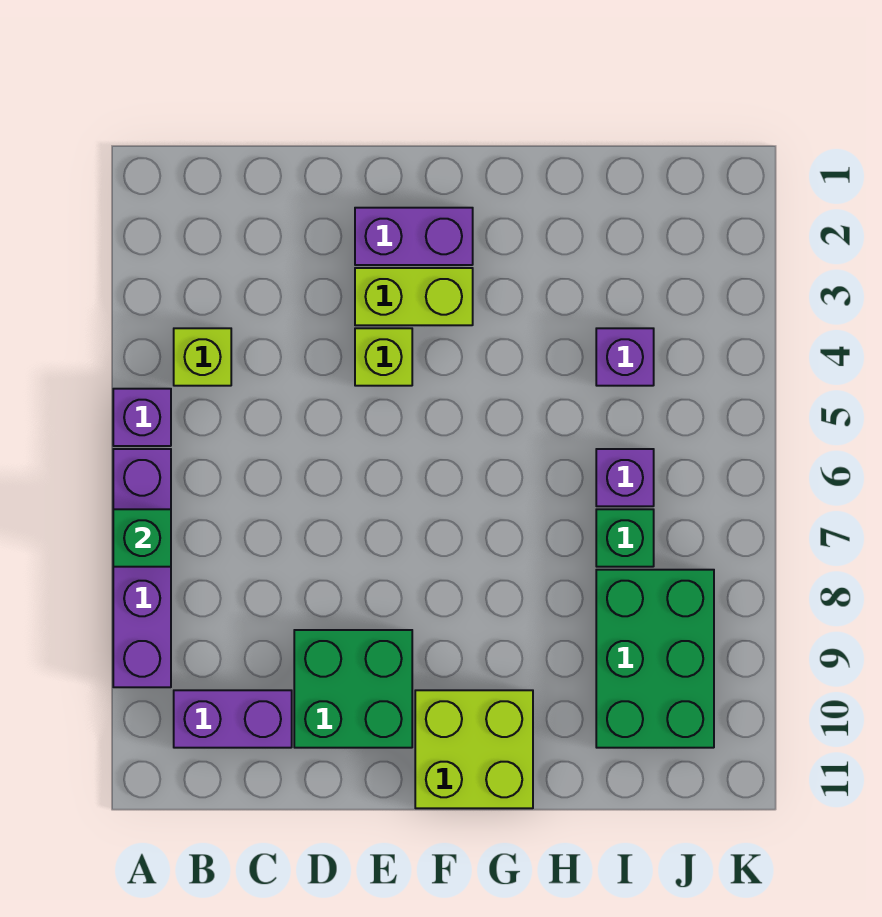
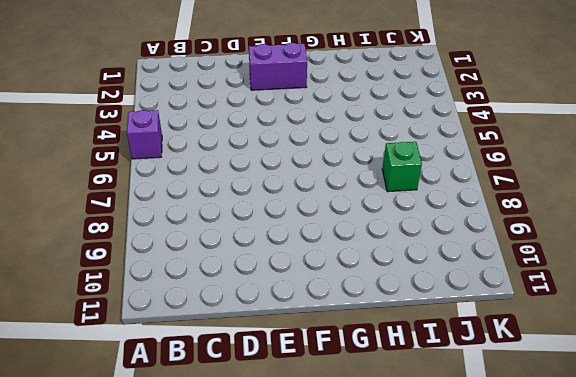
none -> purple 1x4 brick [113,449,171,687]
none -> lime 1x1 brick [174,328,231,386]
none -> purple 1x2 brick [174,690,292,748]

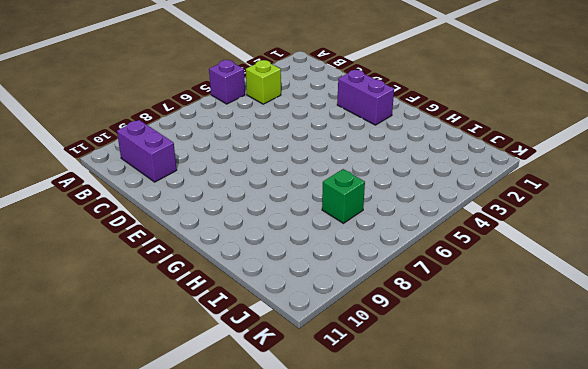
none -> purple 1x4 brick [113,449,171,687]
none -> green 2x2 brick [294,630,412,748]
none -> lime 1x2 brick [355,268,473,325]

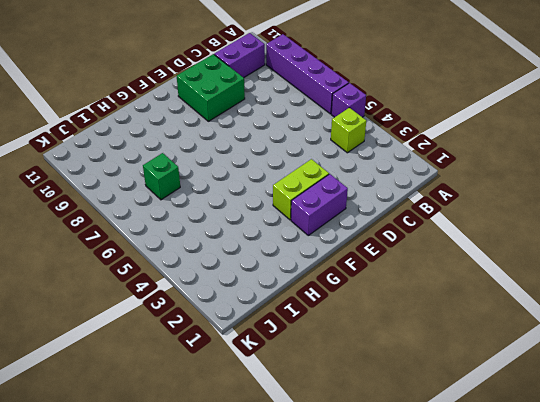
none -> lime 1x1 brick [355,328,412,386]
none -> lime 2x2 brick [415,690,533,808]
none -> purple 1x1 brick [596,328,654,386]

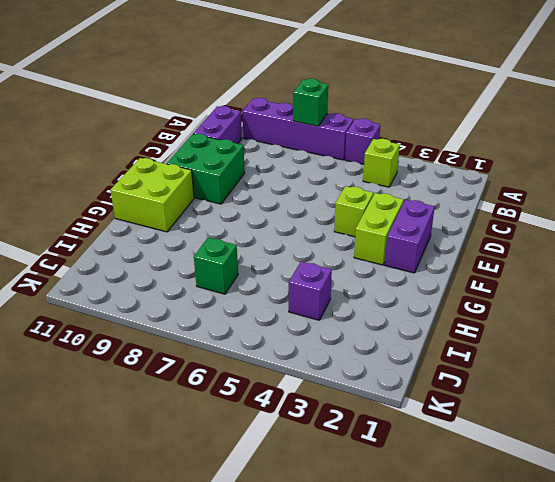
none -> purple 1x1 brick [596,449,654,506]
none -> green 2x3 brick [596,570,714,748]

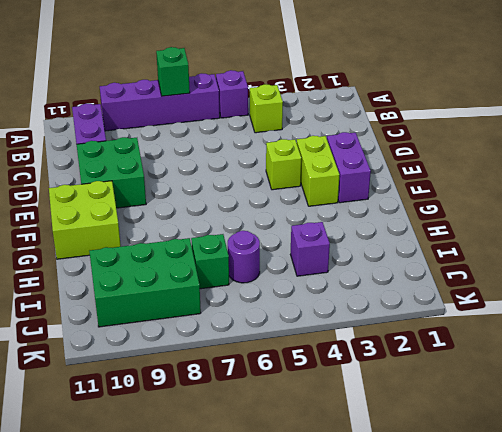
purple 1x1 round brick [228,231,260,283] -> purple 1x1 brick [596,449,654,506]

